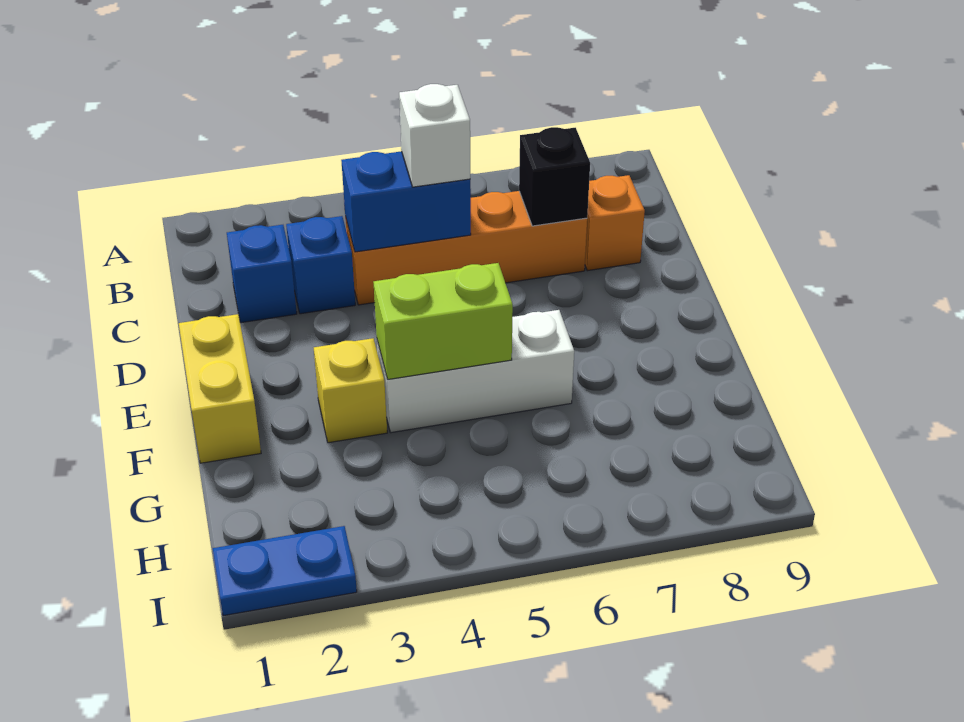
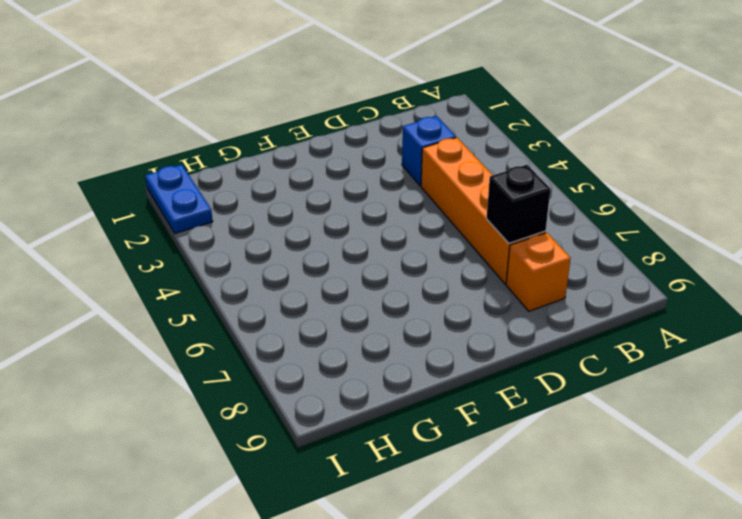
none -> blue 1x1 brick [227,225,297,323]
none -> yellow 1x2 brick [179,314,261,463]
none -> yellow 1x1 brick [314,338,387,443]

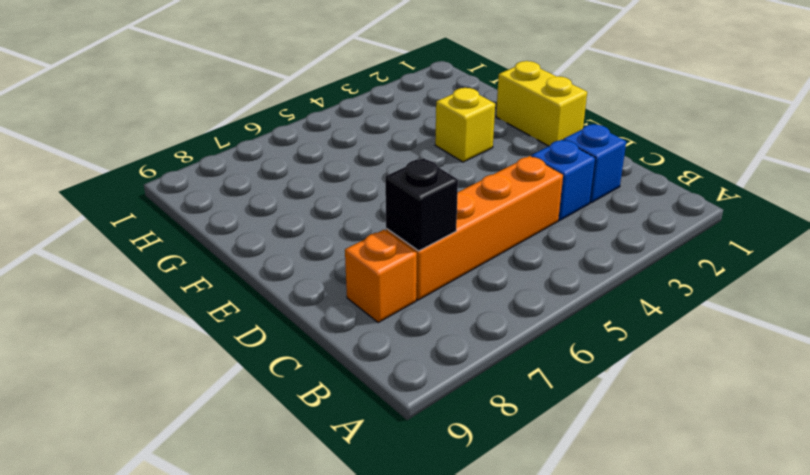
none -> white 1x3 brick [377,310,574,433]
none -> blue 1x2 plate [213,526,357,616]
none -> blue 1x2 brick [341,151,471,252]

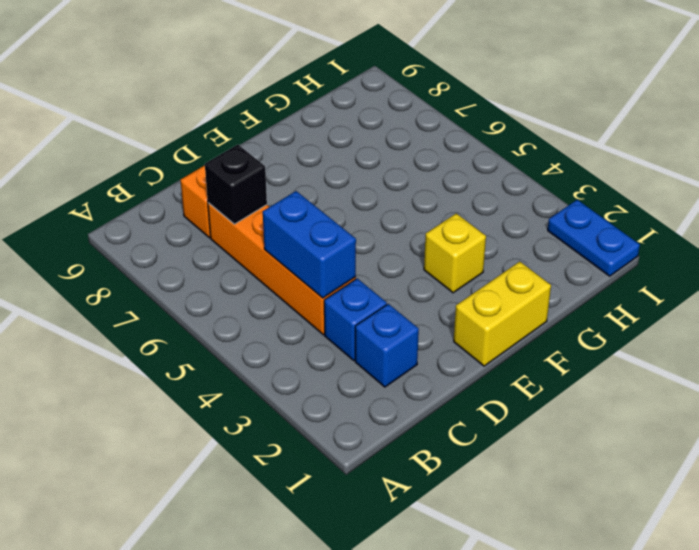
none -> white 1x3 brick [377,310,574,433]
none -> lime 1x2 brick [374,263,513,379]
none -> white 1x1 brick [399,84,470,187]

